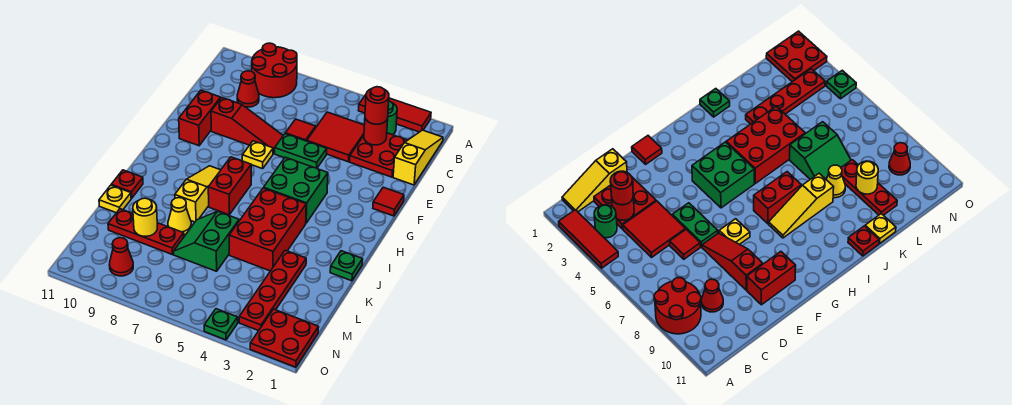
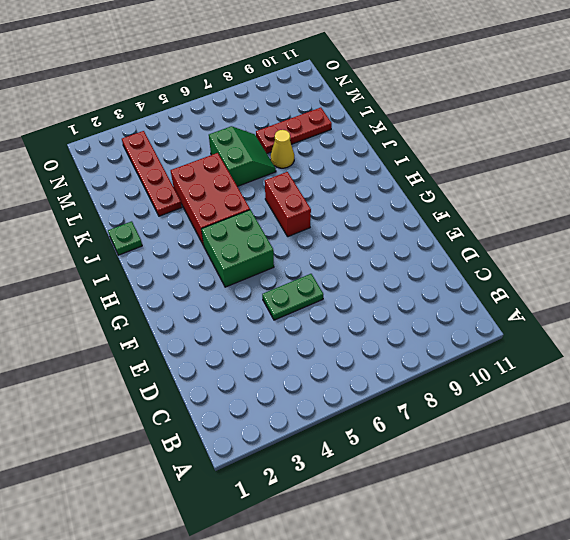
none -> red 1x3 tile [358,95,431,132]
none -> red 2x2 round brick [252,43,297,98]
none -> yellow 1x3 slope [393,130,443,185]
none -> green 1x1 round brick [387,101,397,135]

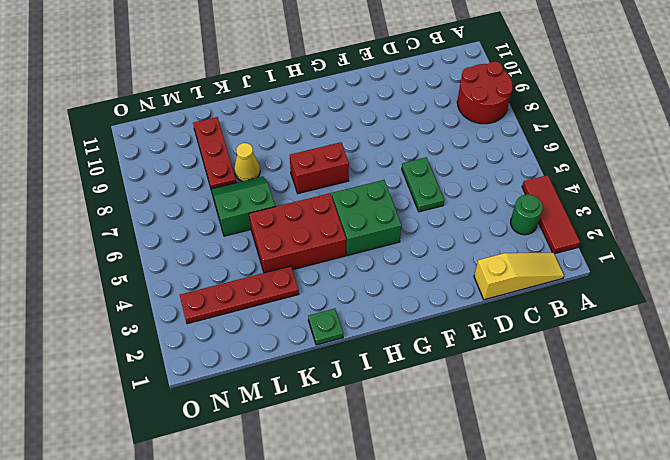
none -> red 2x2 plate [350,133,407,177]
none -> red 2x2 tile [307,112,364,162]
none -> red 1x1 cone [237,71,259,107]
none -> red 1x1 tile [285,119,316,141]

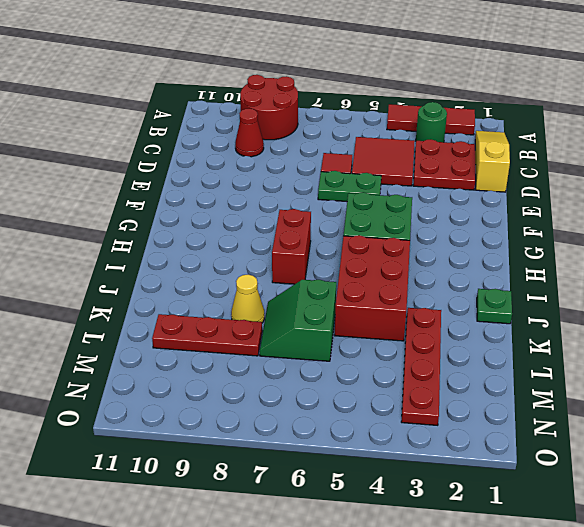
none -> red 1x3 slope [211,98,283,154]
none -> red 1x2 brick [179,90,221,146]
none -> red 1x1 tile [373,187,404,216]
none -> yellow 1x1 plate [242,141,273,169]

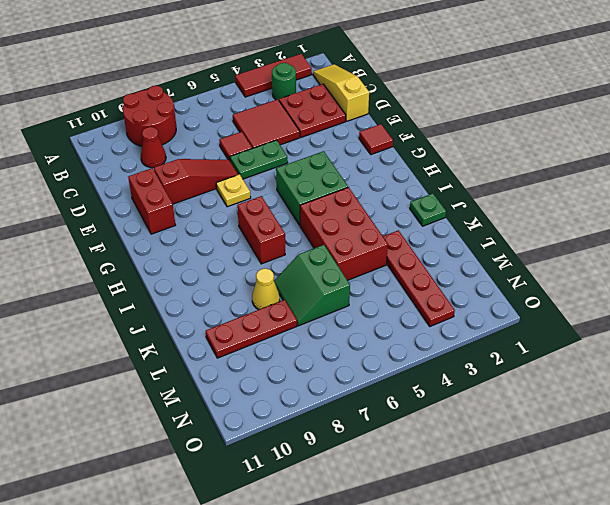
none -> yellow 1x3 slope [175,166,220,222]
none -> red 1x1 plate [111,170,143,198]
none -> yellow 1x1 plate [99,185,131,213]
none -> red 2x2 plate [250,309,319,367]

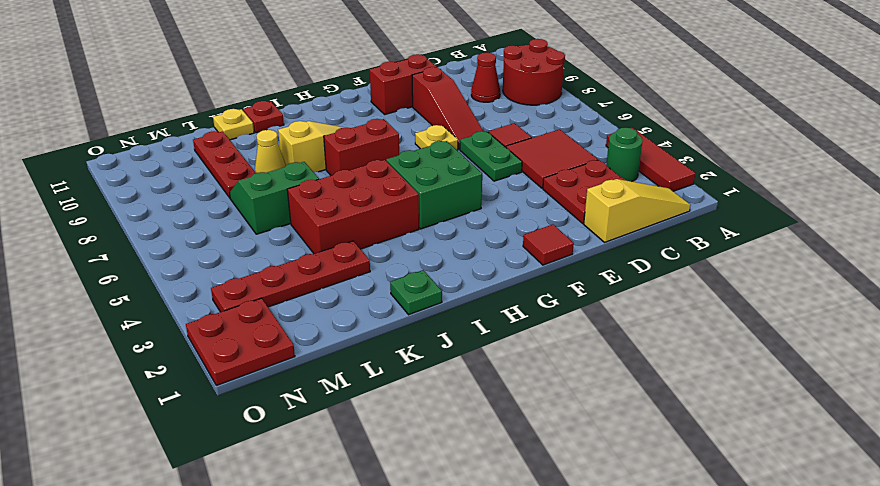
none -> red 1x1 cone [109,238,133,276]
none -> green 1x1 plate [204,309,238,340]
none -> red 1x1 round brick [364,119,388,145]
none -> yellow 1x1 round brick [133,198,157,236]

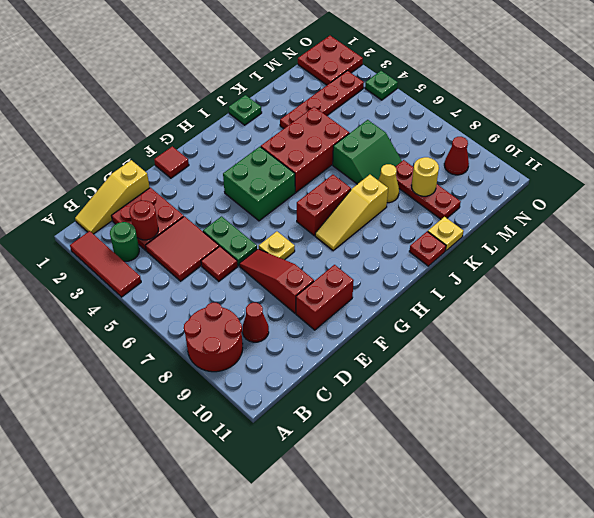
none -> red 1x1 round brick [365,87,389,124]

